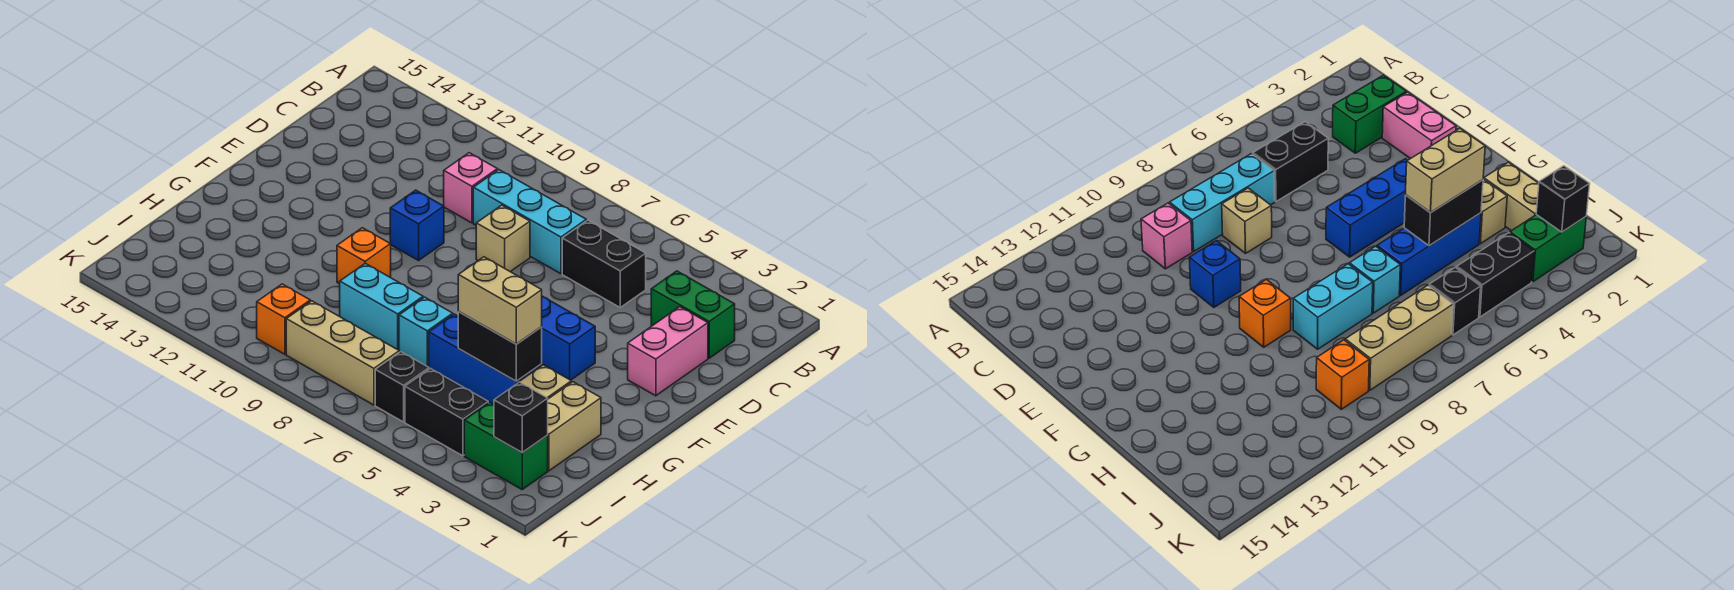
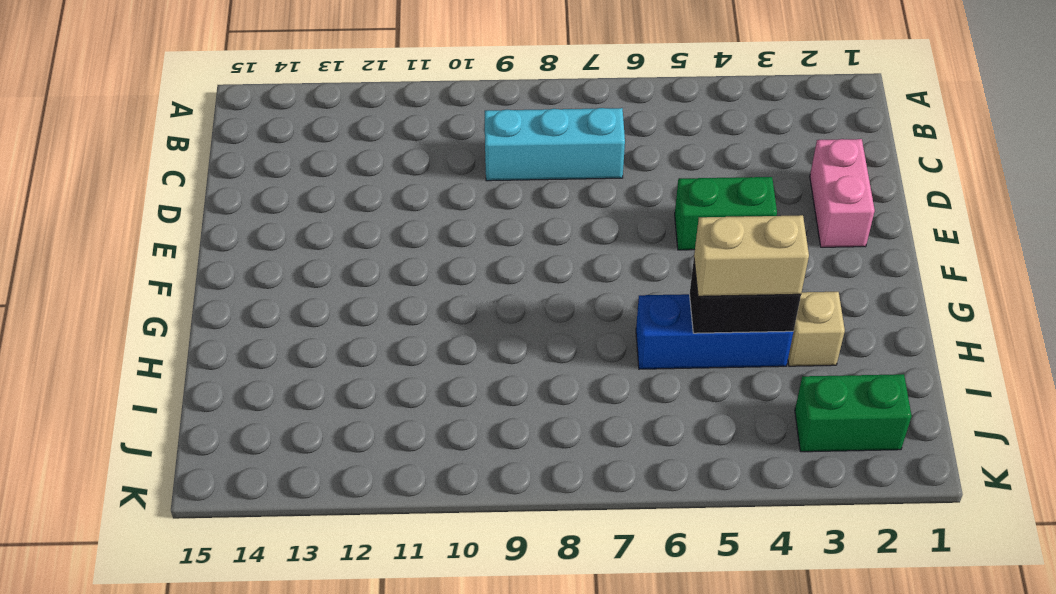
green 1x2 brick [675,177,777,250] -> green 1x2 brick moved to [651,271,735,358]
none -> black 1x2 brick [562,220,646,307]
none -> pink 1x1 brick [444,153,497,223]
none -> tan 1x1 brick [476,205,530,272]

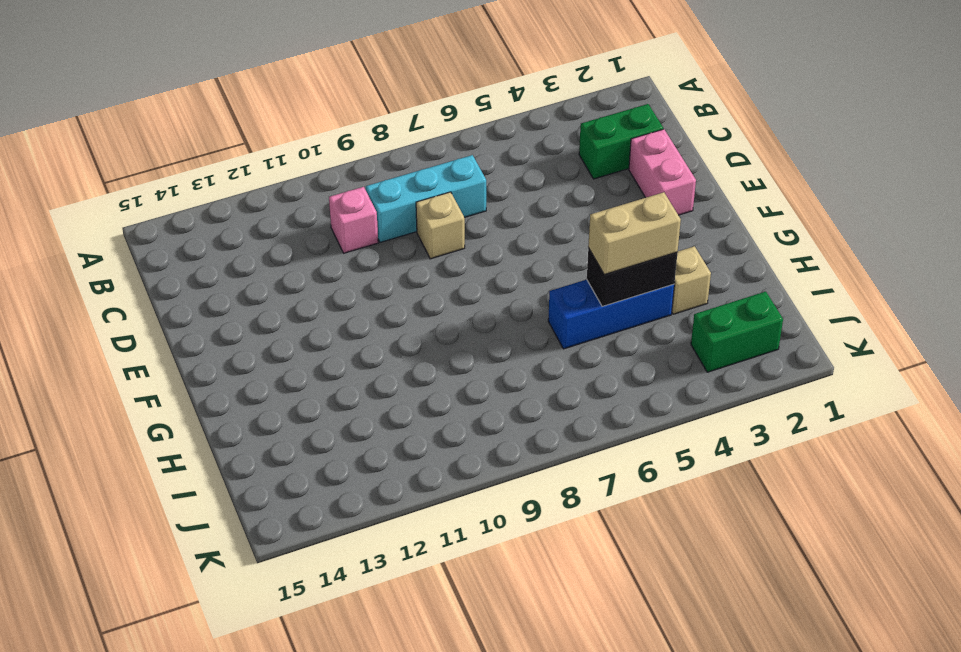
none -> black 1x2 brick [562,220,646,307]
none -> blue 1x1 brick [390,190,444,261]
none -> blue 1x3 brick [542,296,595,380]

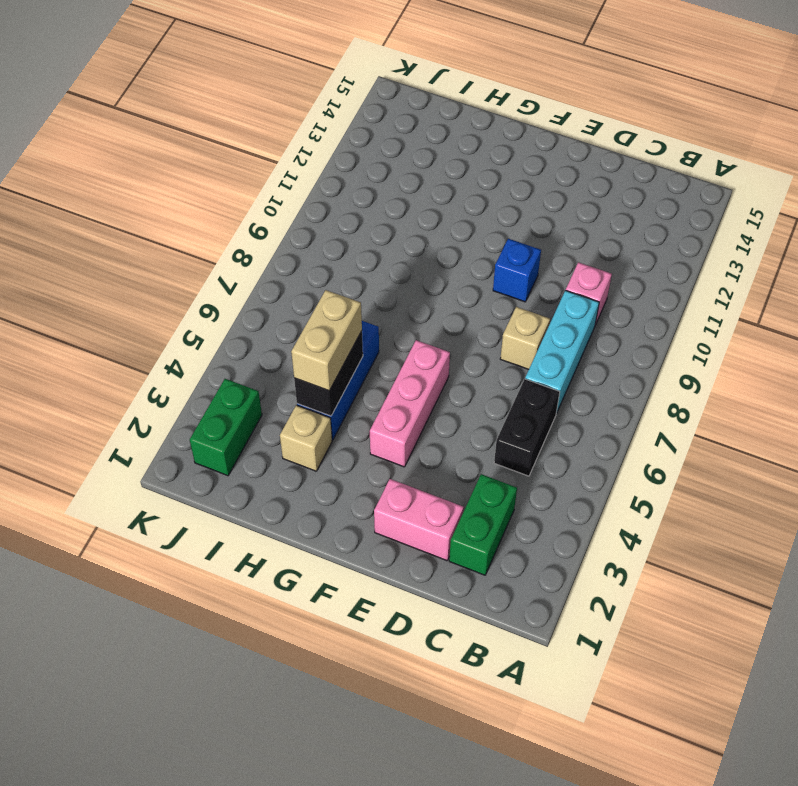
pink 1x3 brick [370,340,450,467] -> blue 1x3 brick [542,296,595,380]
none -> orange 1x1 brick [337,228,391,284]
none -> tan 1x2 brick [548,382,601,471]
none -> cyan 1x1 brick [399,297,453,367]

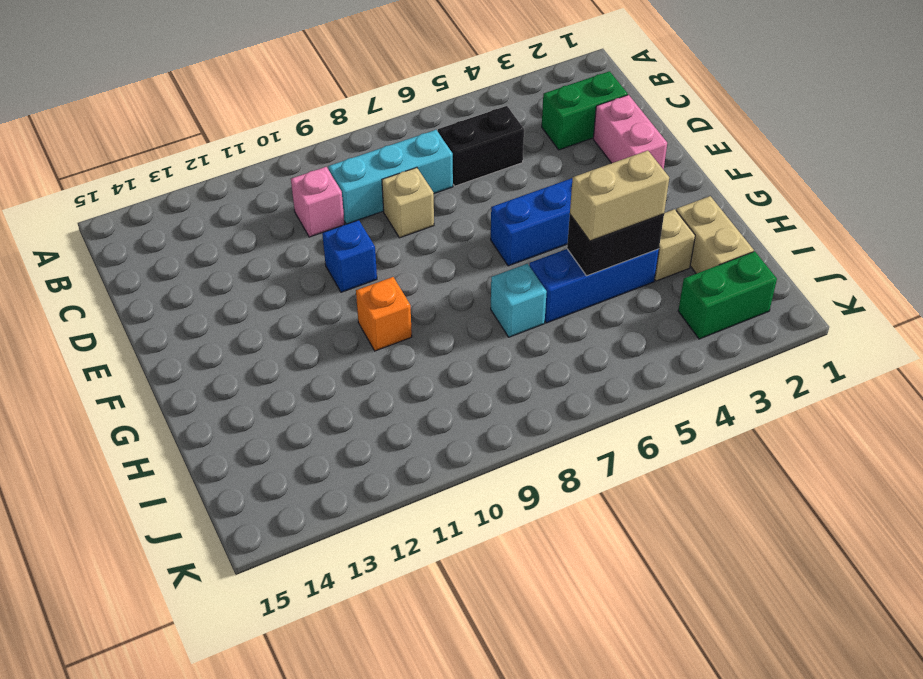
none -> cyan 1x2 brick [340,263,423,350]
none -> black 1x2 brick [405,369,488,456]
none -> black 1x1 brick [375,352,429,422]

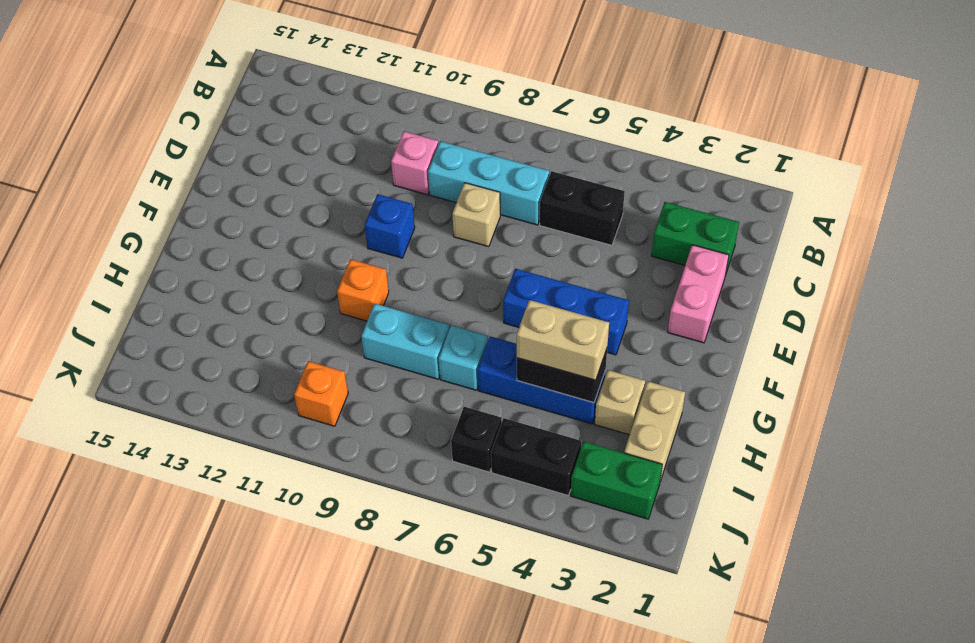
none -> tan 1x3 brick [286,301,399,405]
none -> black 1x1 brick [494,382,548,453]

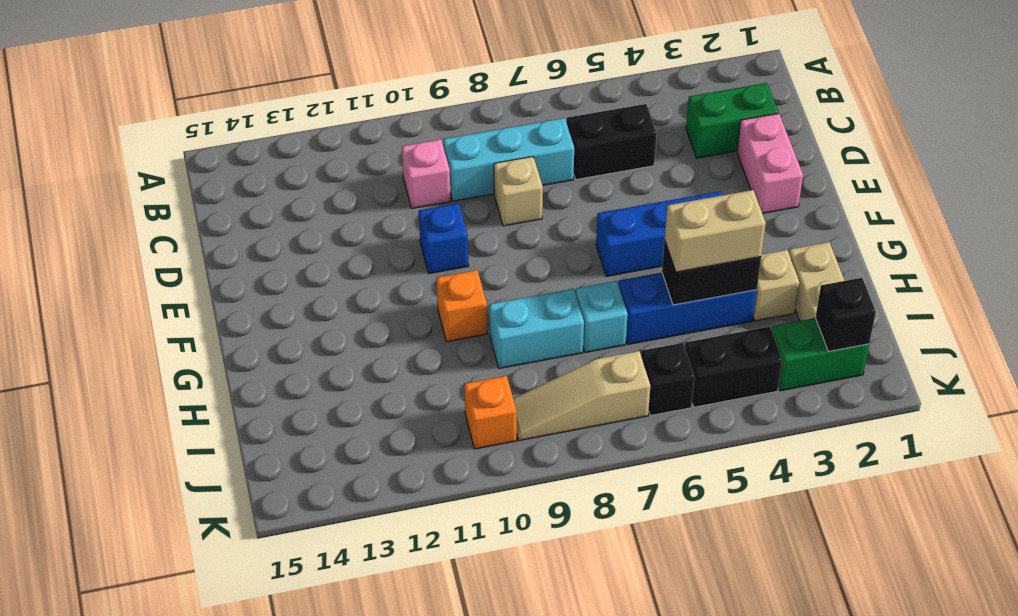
tan 1x3 slope [513,351,650,441] -> tan 1x3 brick [286,301,399,405]

